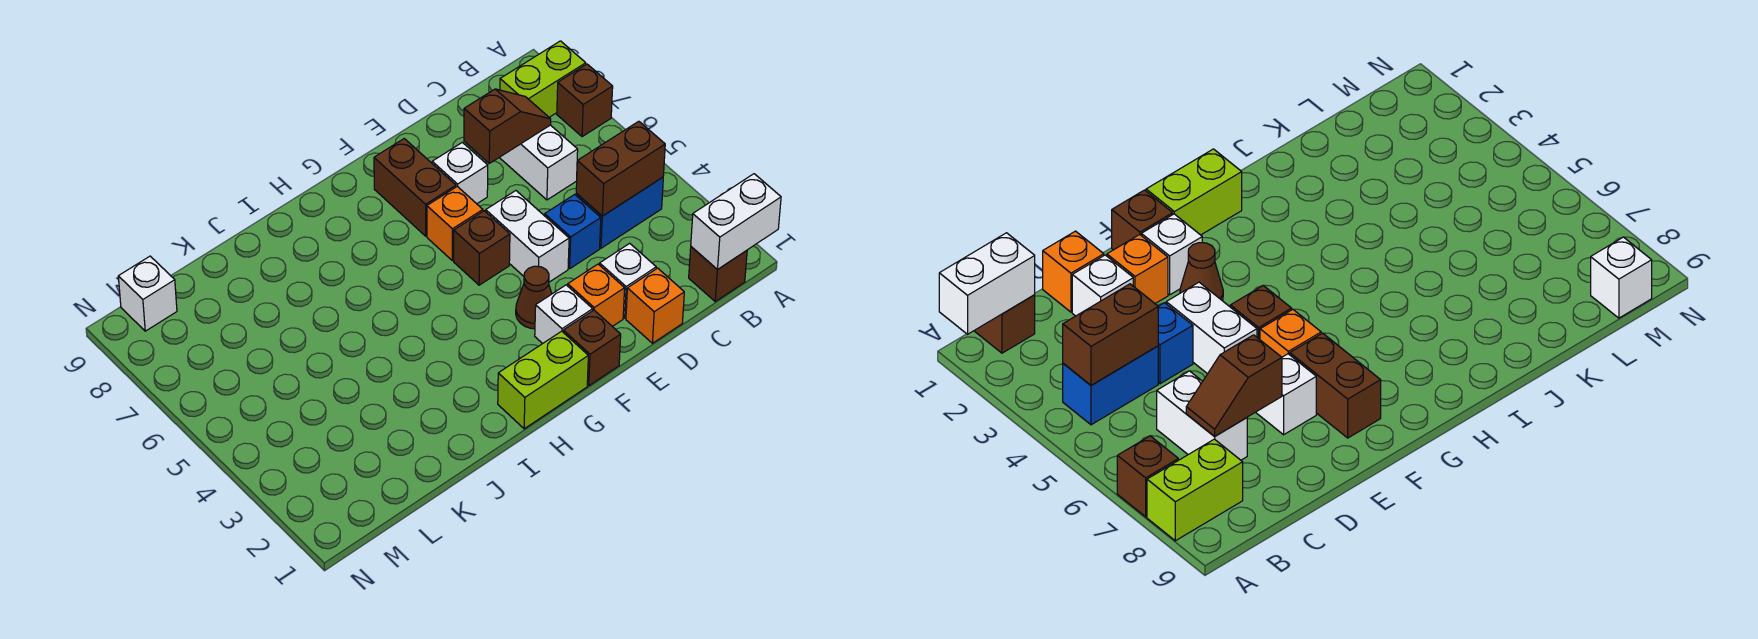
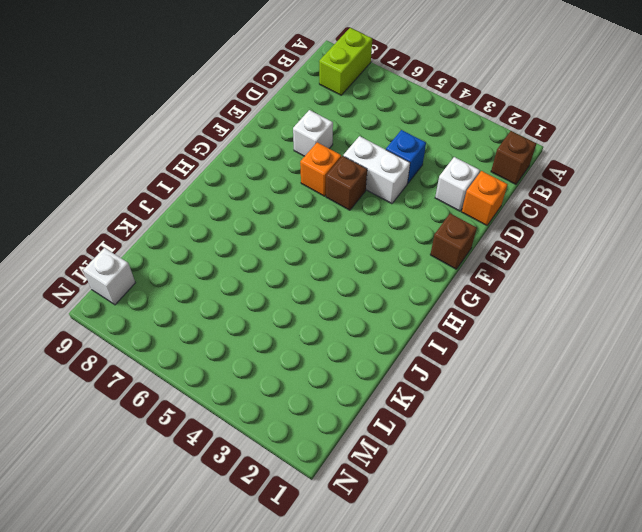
none -> brown 1x1 brick [557,64,613,137]
none -> blue 1x2 brick [576,177,663,248]
none -> white 1x2 brick [499,125,578,200]

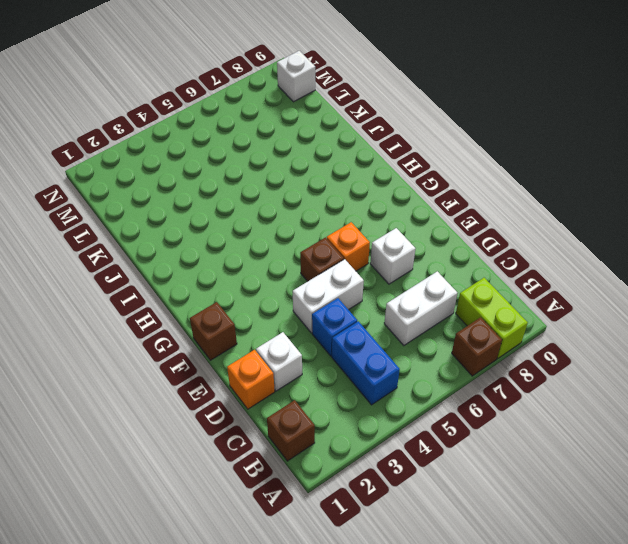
none -> orange 1x1 brick [568,264,625,326]
none -> white 1x1 brick [535,285,593,344]
none -> brown 1x1 cone [516,266,552,329]

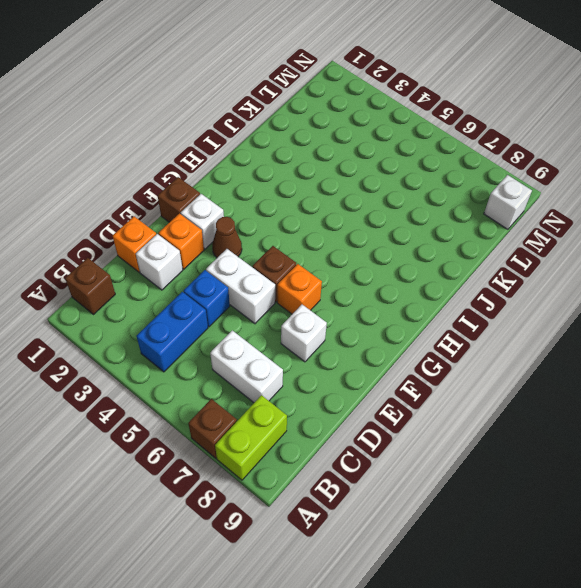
none -> brown 1x2 brick [374,139,456,236]
none -> lime 1x2 brick [498,331,588,429]
none -> white 1x2 brick [691,174,781,270]

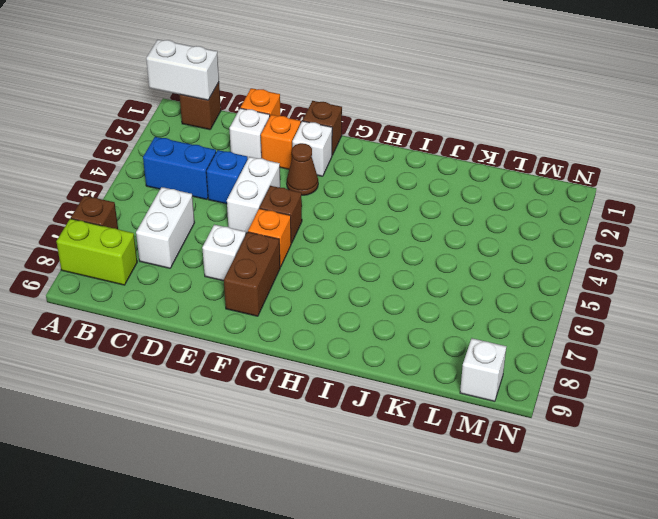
none -> lime 1x2 brick [498,331,588,429]
none -> brown 1x2 brick [576,121,665,216]
none -> brown 1x2 slope [464,89,551,163]

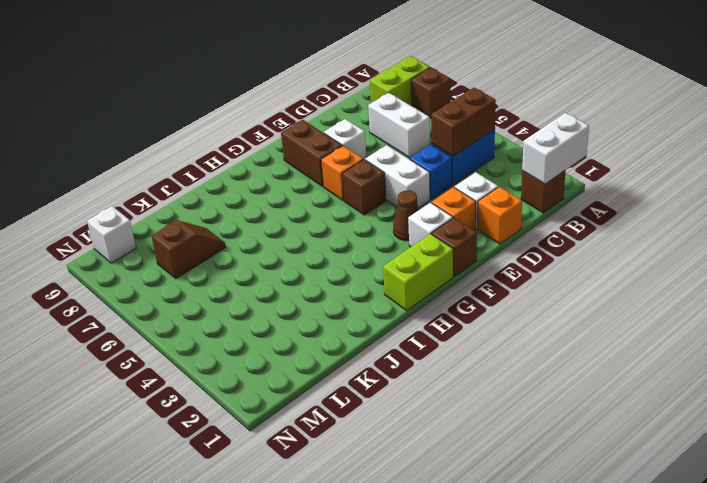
brown 1x2 slope [151,220,226,279] -> brown 1x2 slope moved to [464,89,551,163]

